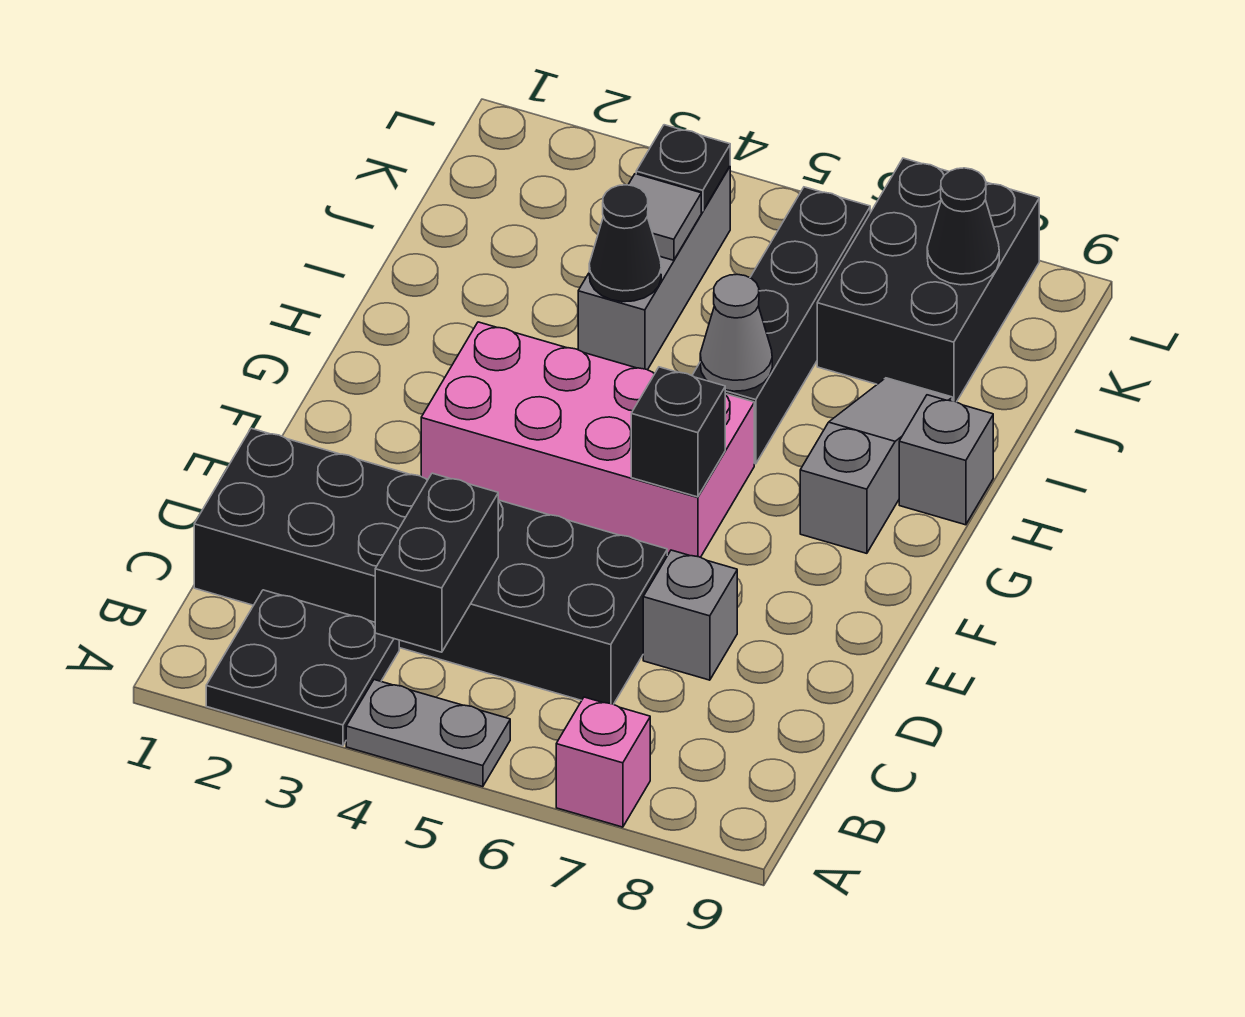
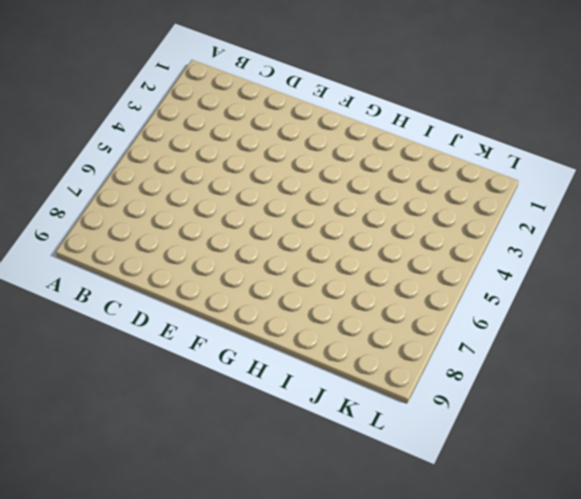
none -> black 2x2 plate [206,590,399,746]
none -> grey 1x2 plate [346,680,510,787]
none -> pink 1x1 brick [556,697,650,827]

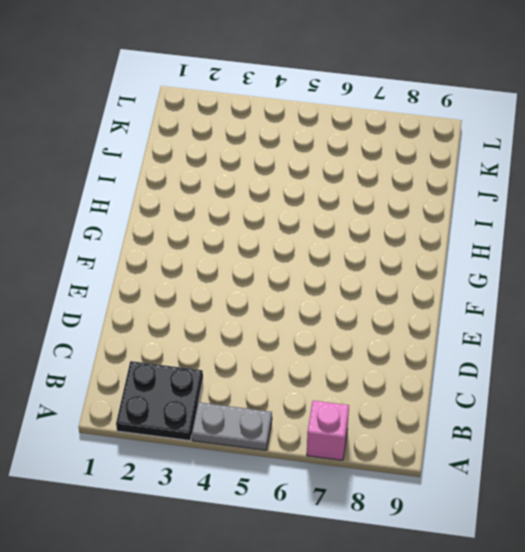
none -> black 2x6 brick [194,428,667,704]
none -> grey 1x1 brick [643,550,737,680]
none -> pink 2x4 brick [421,322,754,557]

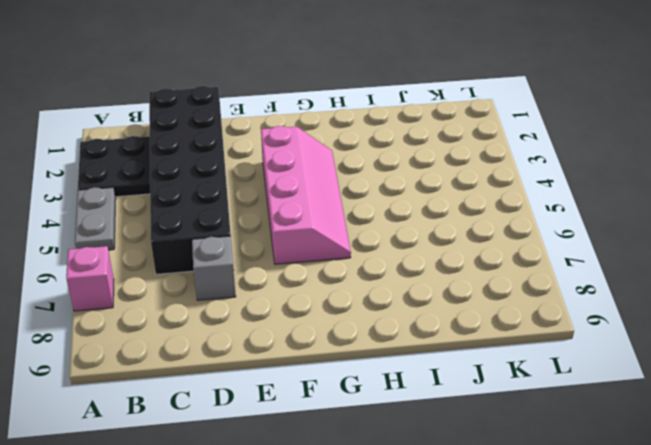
pink 2x4 slope [261,126,351,264] -> pink 2x4 brick [421,322,754,557]
none -> grey 1x3 slope [800,378,952,553]
none -> black 1x4 brick [692,187,870,464]
none -> grey 1x1 brick [899,395,993,525]

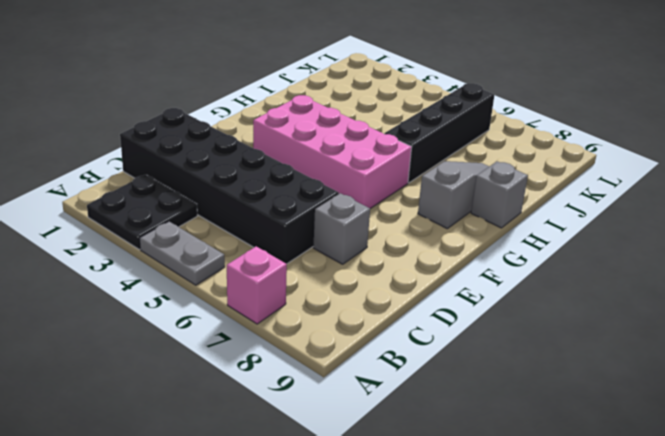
none -> grey 1x3 brick [578,166,730,370]
none -> black 2x3 brick [817,158,1039,402]
none -> black 1x2 brick [375,473,498,652]

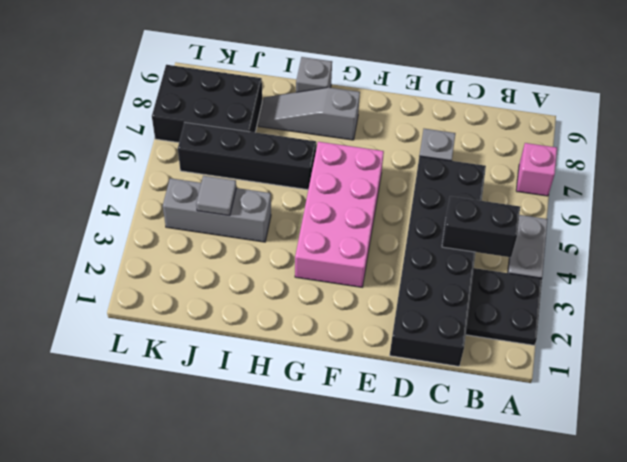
none -> black 1x1 brick [631,367,725,497]
none -> grey 1x1 cone [700,274,772,391]
none -> black 1x1 cone [589,185,661,302]

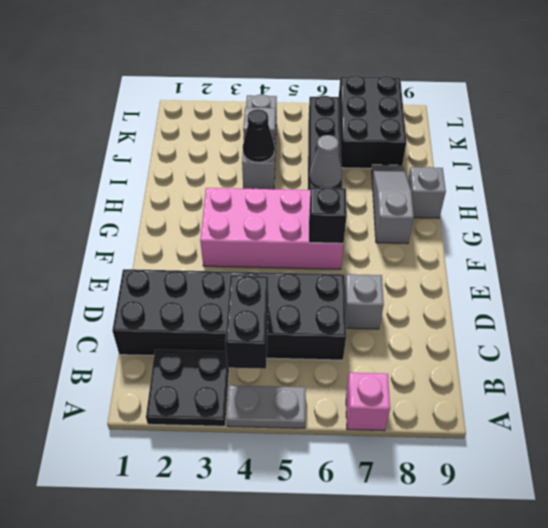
none -> black 1x1 plate [636,125,730,211]
none -> black 1x1 cone [927,168,999,285]

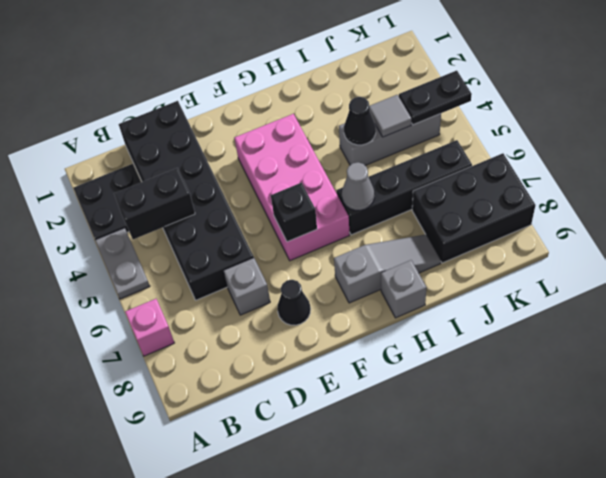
black 1x1 cone [277,280,311,325] -> black 1x1 cone moved to [927,168,999,285]
black 1x2 plate [399,71,472,125] -> black 1x1 plate [636,125,730,211]

